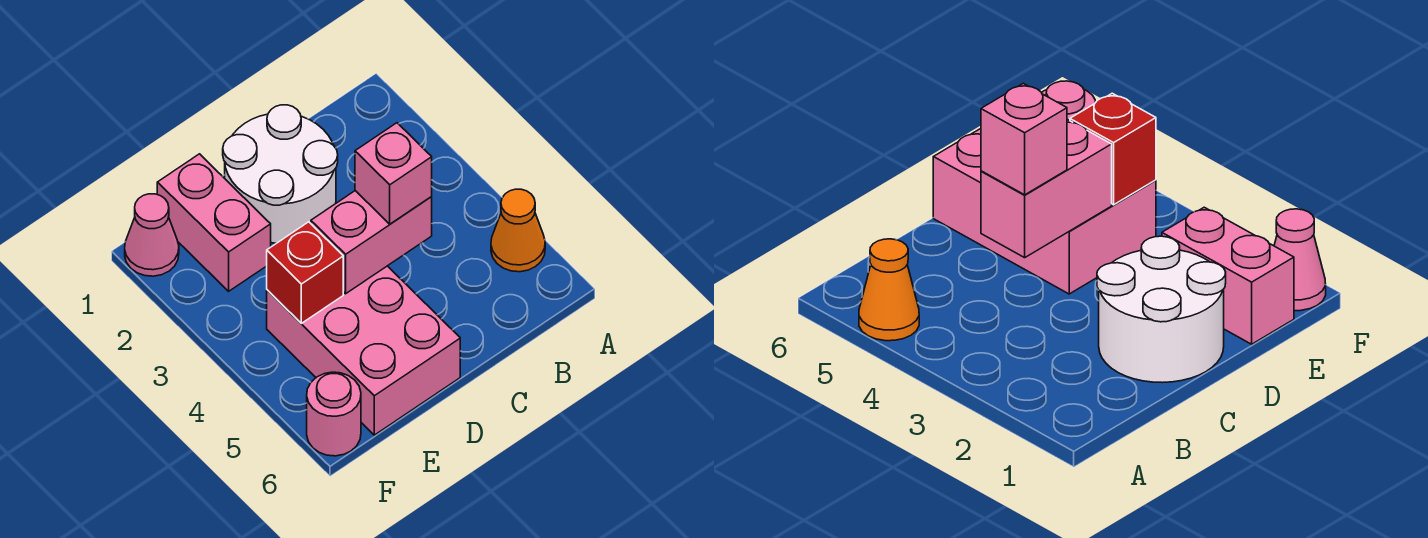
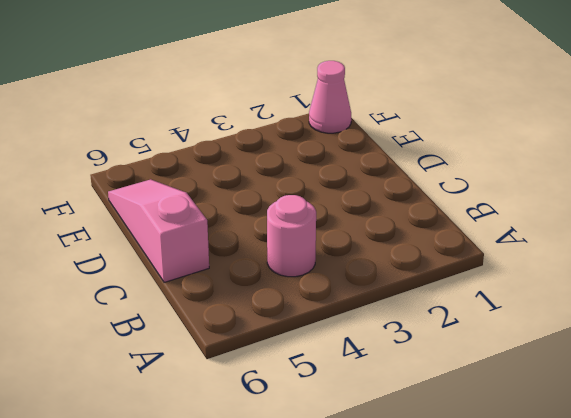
pink 1x1 round brick [267,195,316,277] -> pink 1x1 round brick moved to [307,372,361,456]
pink 1x3 slope [108,179,209,282] -> pink 2x3 brick [267,266,460,435]
none -> orange 1x1 cone [491,189,545,272]
none -> white 2x2 round brick [223,105,338,243]

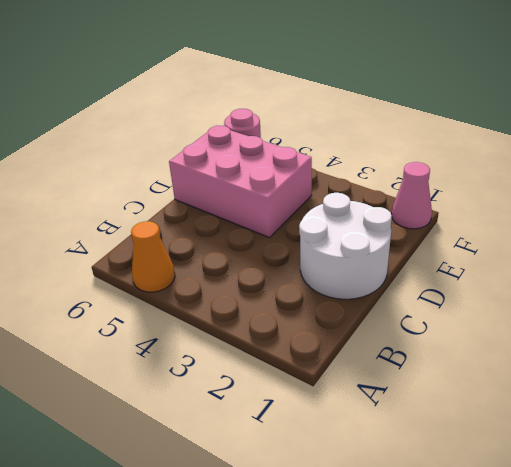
none -> pink 1x2 brick [157,154,271,291]
none -> pink 1x2 brick [311,191,432,294]

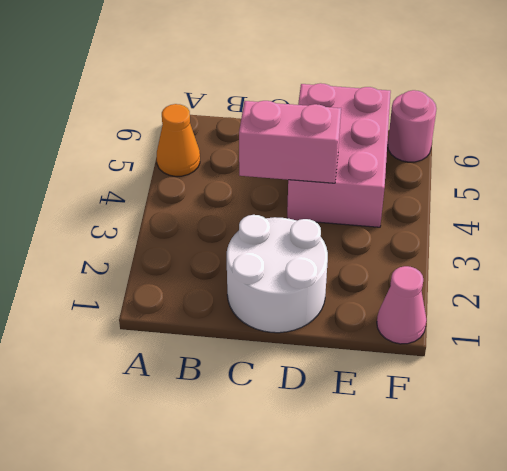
none -> pink 1x2 brick [157,154,271,291]
none -> red 1x1 brick [267,222,343,323]

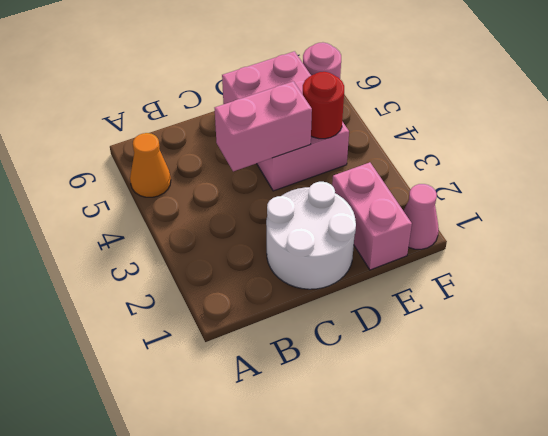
red 1x1 round brick [303,72,344,139] -> red 1x1 brick [267,222,343,323]
none -> pink 1x1 brick [355,123,432,224]

